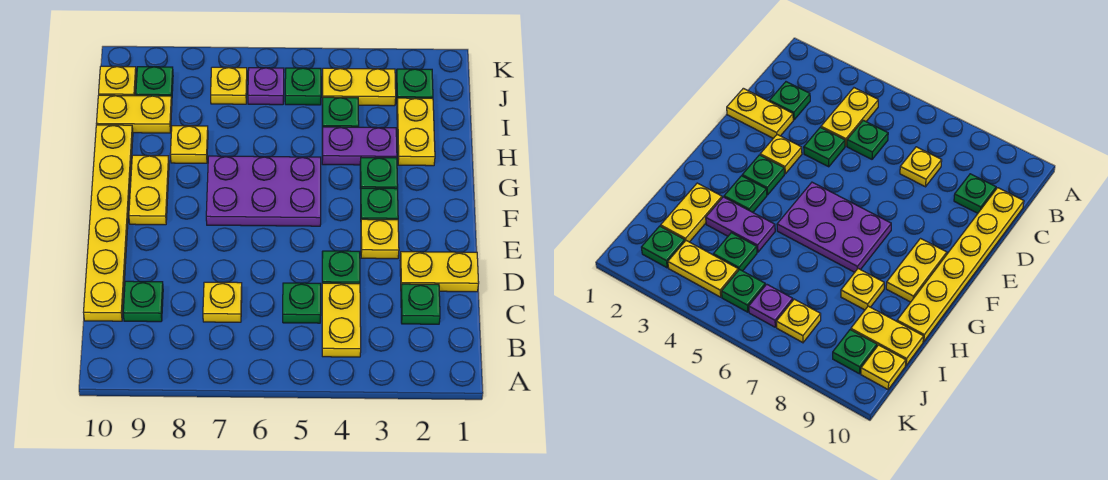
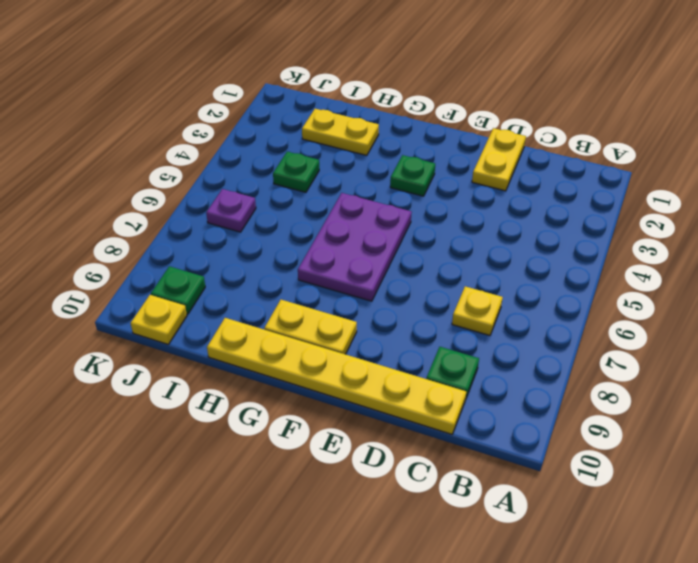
none -> yellow 1x2 plate [322,283,361,357]
none -> green 1x1 plate [401,284,440,324]
none -> green 1x1 plate [283,283,321,323]

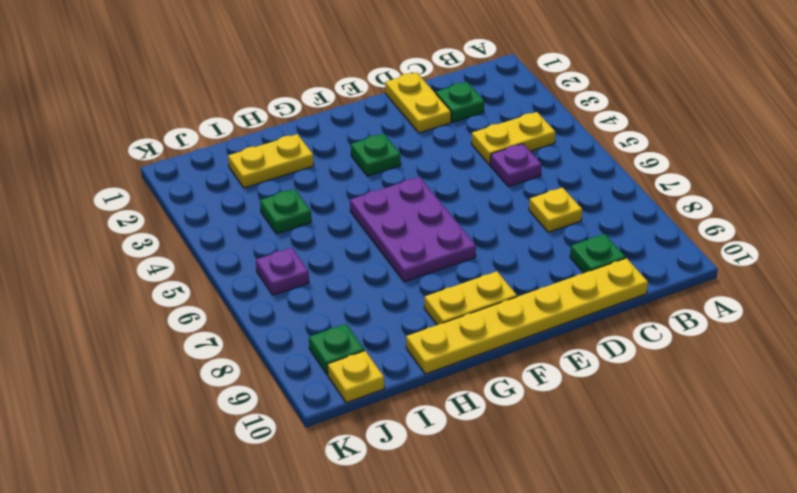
purple 1x1 plate [490,144,542,187] -> green 1x1 plate [283,283,321,323]
none -> green 1x1 plate [322,251,360,284]
none -> yellow 1x1 plate [361,219,399,259]
none -> green 1x1 plate [360,158,398,189]

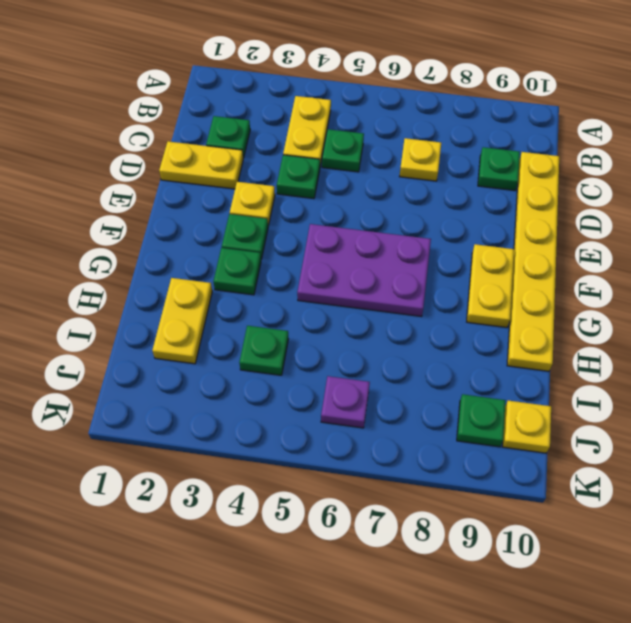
none -> purple 1x2 plate [322,127,397,165]
none -> yellow 1x1 plate [170,126,208,163]
none -> yellow 1x2 plate [96,95,172,133]

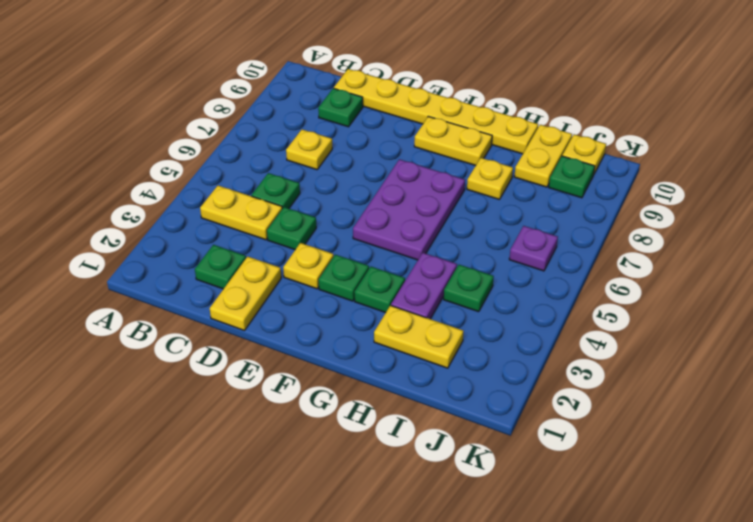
none -> green 1x1 plate [396,69,433,98]
none -> yellow 1x2 plate [322,68,396,106]
none -> green 1x1 plate [285,68,321,105]

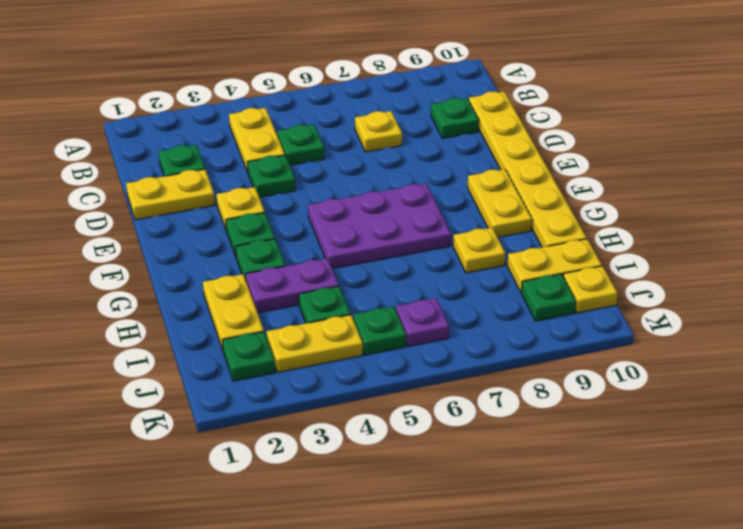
none -> yellow 1x1 plate [211,67,247,104]

